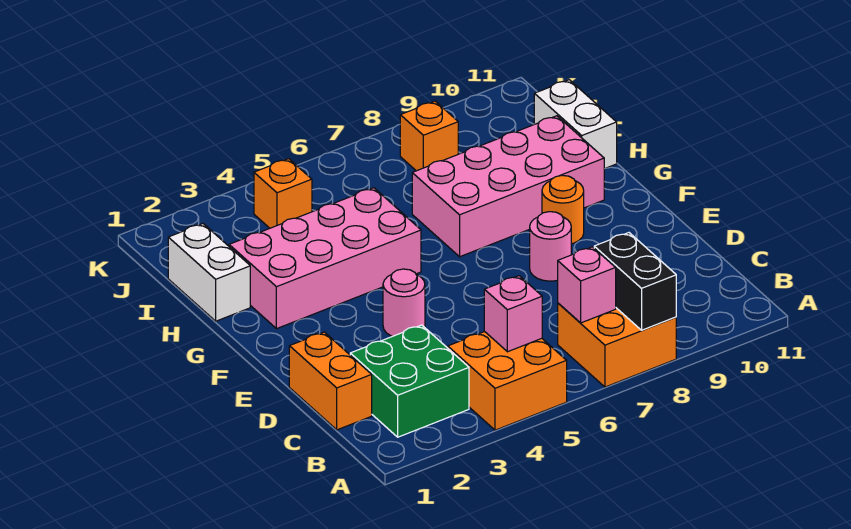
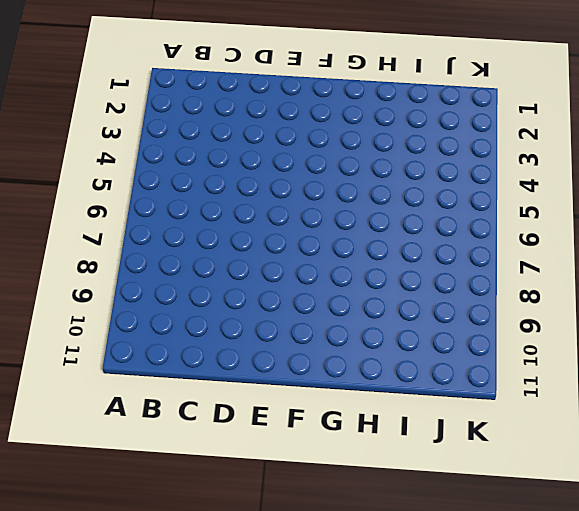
none -> orange 2x2 brick [448,332,567,430]
none -> orange 2x2 brick [558,303,676,387]
none -> green 2x2 brick [350,325,469,437]

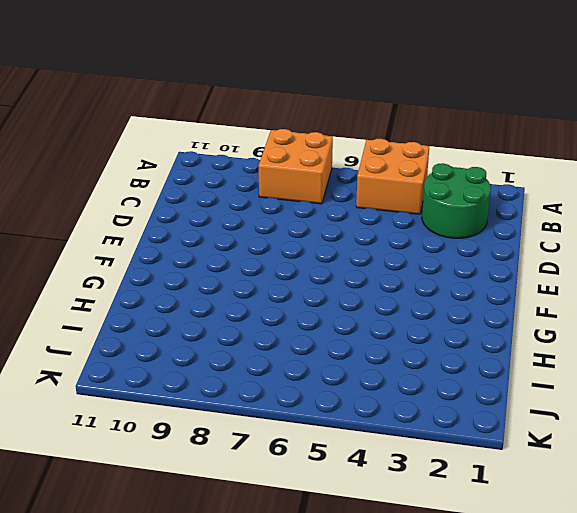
green 2x2 round brick [422,163,491,238] -> green 2x2 brick [350,325,469,437]
none -> orange 1x2 brick [289,332,372,430]
none -> pink 1x1 round brick [383,269,425,336]
none -> pink 1x1 round brick [530,212,571,281]

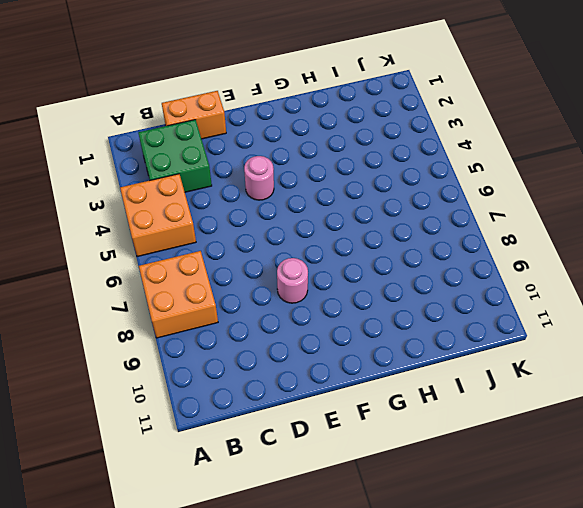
none -> orange 1x1 round brick [542,175,584,244]
none -> pink 2x4 brick [229,188,421,329]
none -> pink 2x4 brick [412,116,604,257]

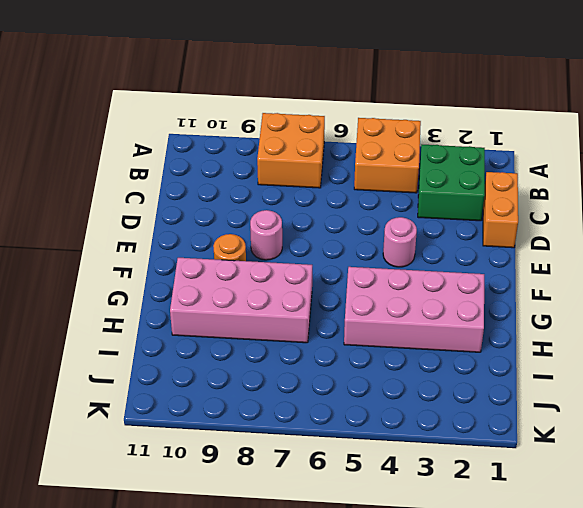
none -> white 1x2 brick [168,224,250,321]
none -> white 1x2 brick [534,80,617,169]
none -> orange 1x1 brick [254,159,312,228]

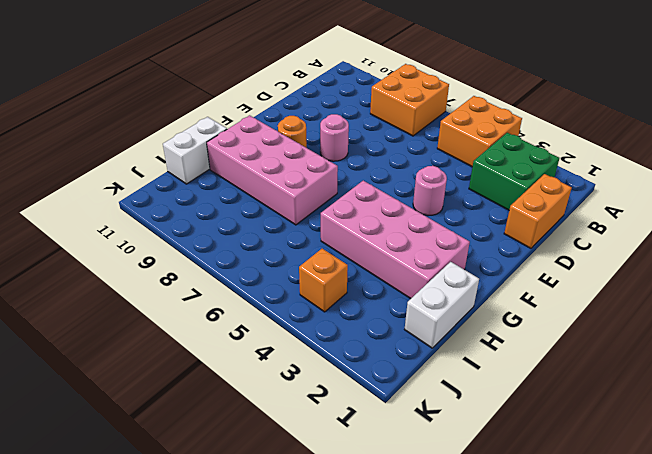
none -> orange 1x1 brick [400,101,458,171]
none -> black 1x2 brick [594,233,676,330]
none -> pink 1x1 brick [484,276,542,352]

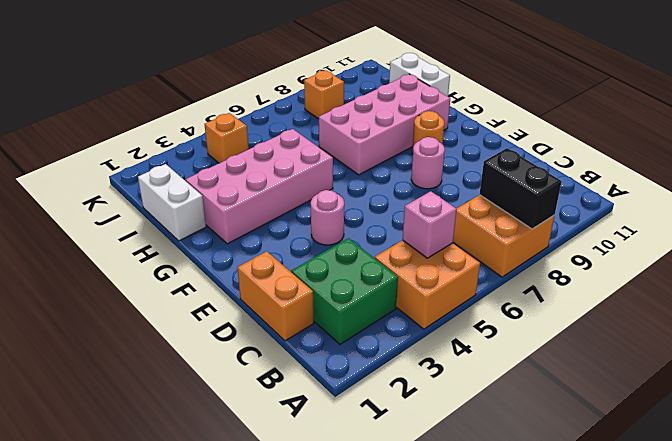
none -> pink 1x1 brick [558,247,616,323]

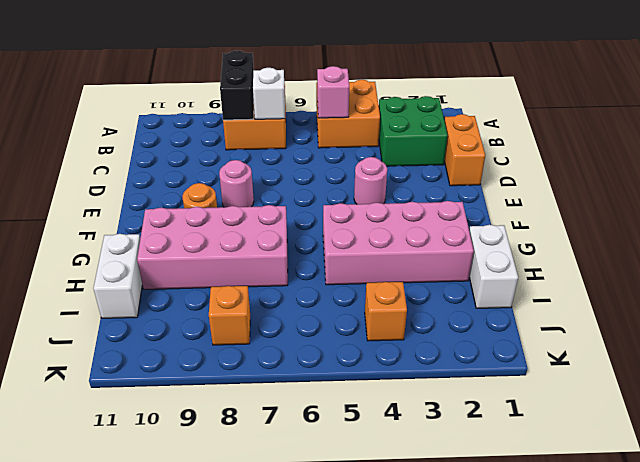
white 1x1 brick [253,68,285,119] -> pink 1x1 brick [558,247,616,323]

